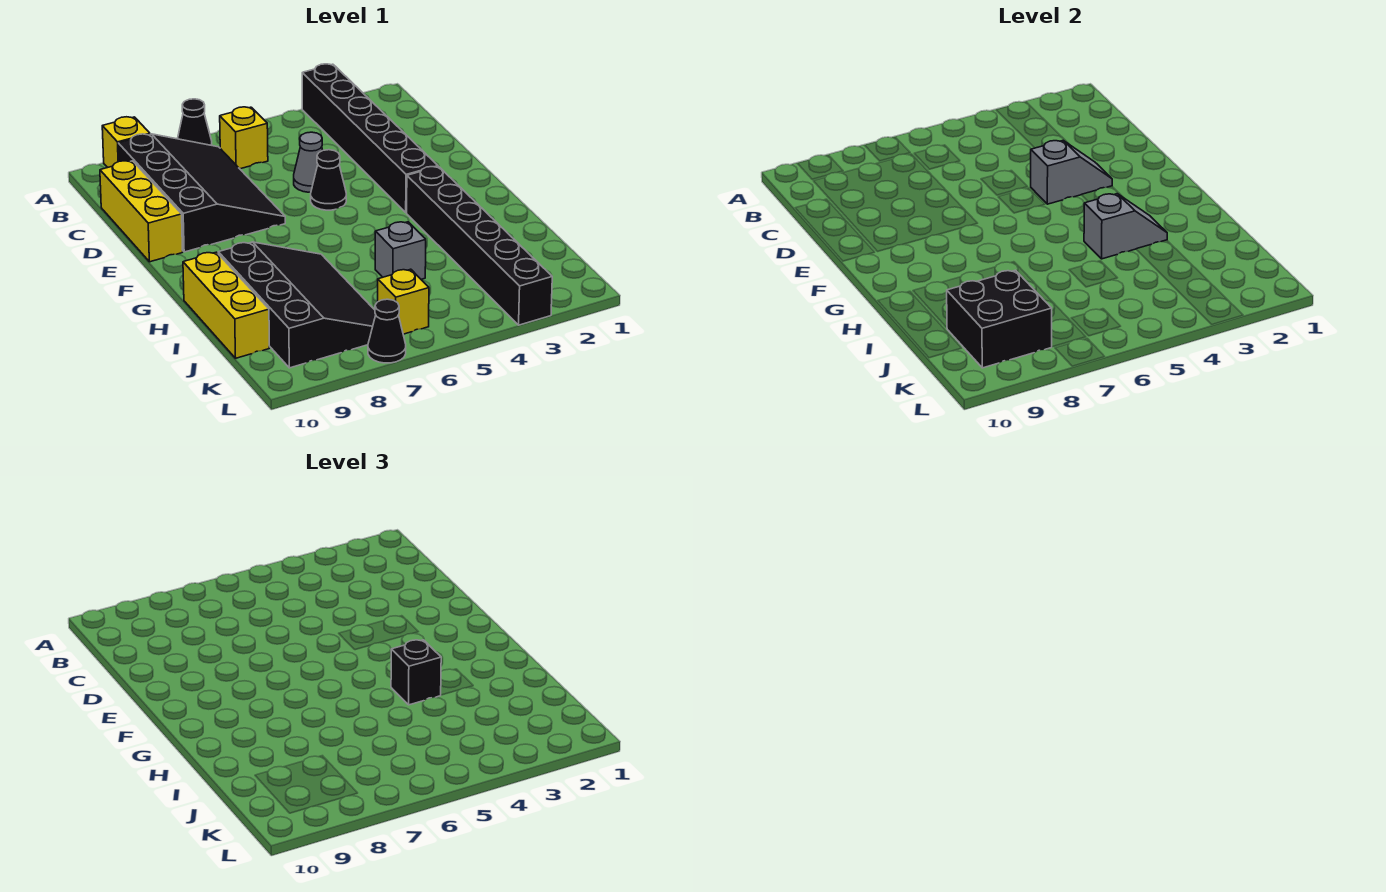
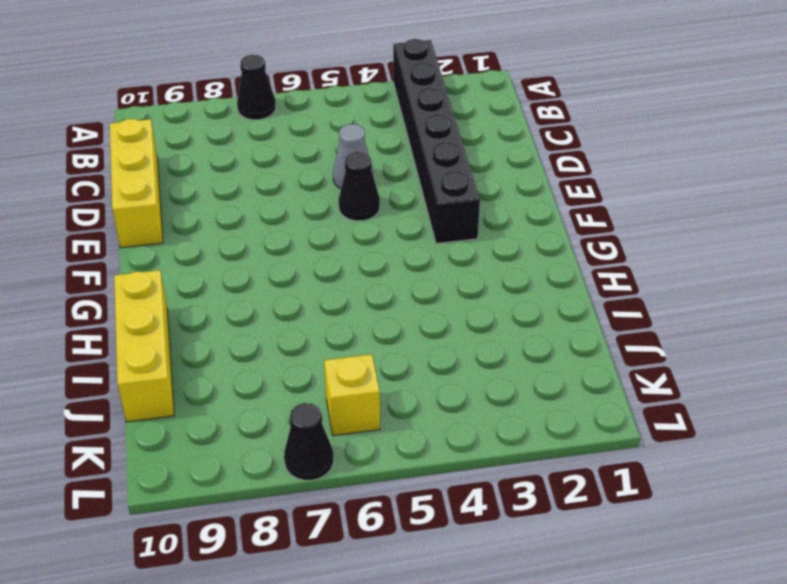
none -> yellow 1x1 brick [102,117,150,168]
none -> yellow 1x1 brick [220,107,268,169]
none -> black 3x4 slope [118,134,285,252]

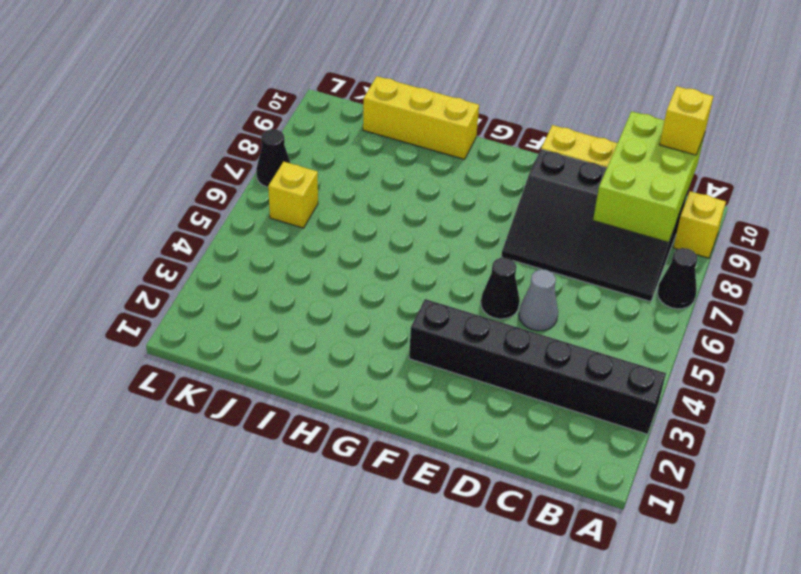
lime 2x3 brick [593,111,705,242] -> none
yellow 1x1 brick [660,86,713,155] -> yellow 1x1 brick moved to [220,107,268,169]
none -> black 1x6 brick [407,167,552,325]
none -> black 3x4 slope [218,242,376,368]
none -> grey 1x1 brick [375,222,426,279]

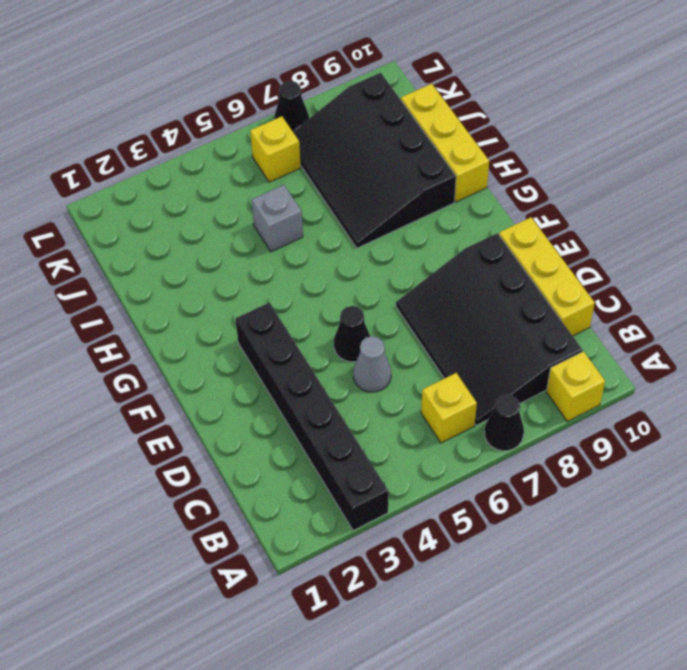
none -> black 1x6 brick [407,167,552,325]
none -> grey 1x2 slope [1031,141,1112,204]
none -> grey 1x2 slope [1084,194,1167,259]

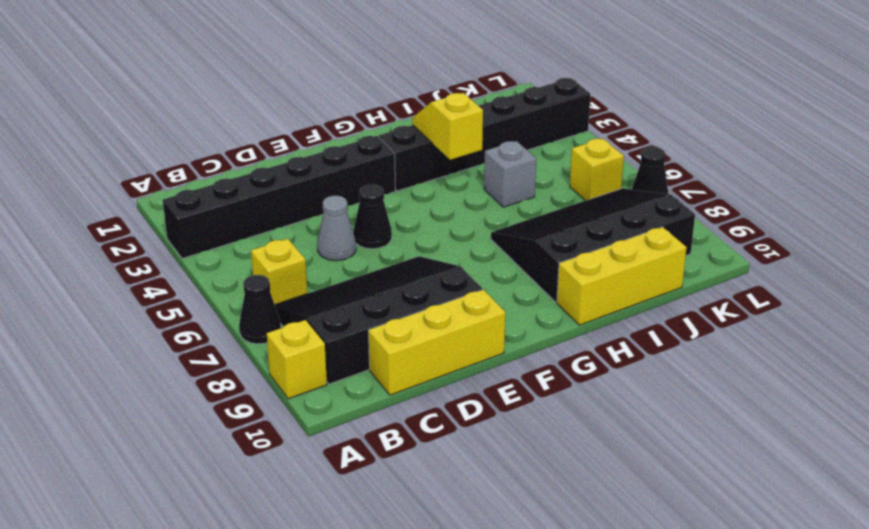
yellow 1x2 slope [413,93,483,160] -> grey 1x2 slope [1084,194,1167,259]
none -> grey 1x2 slope [1031,141,1112,204]
none -> black 2x2 brick [947,270,1052,368]
none -> black 1x1 brick [391,640,441,705]

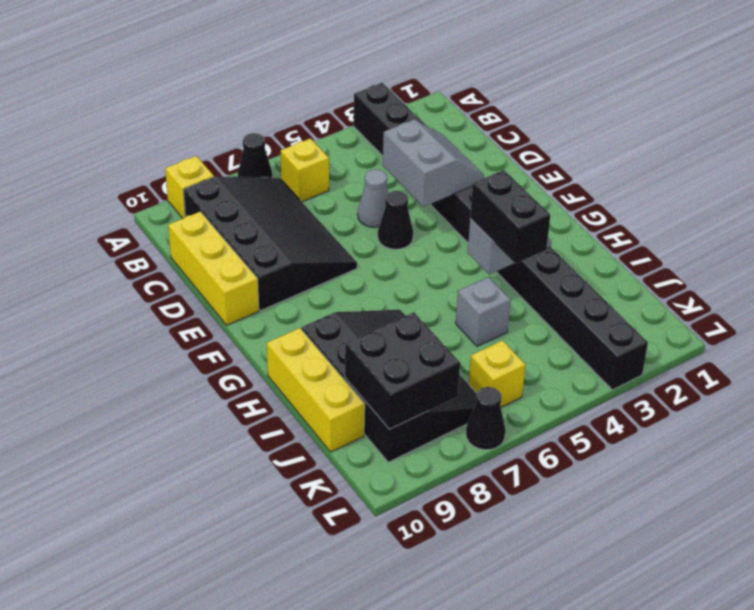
grey 2x2 slope [383,120,484,207] -> grey 1x2 slope [1031,141,1112,204]
black 1x2 brick [470,170,550,264] -> black 1x1 brick [391,640,441,705]

